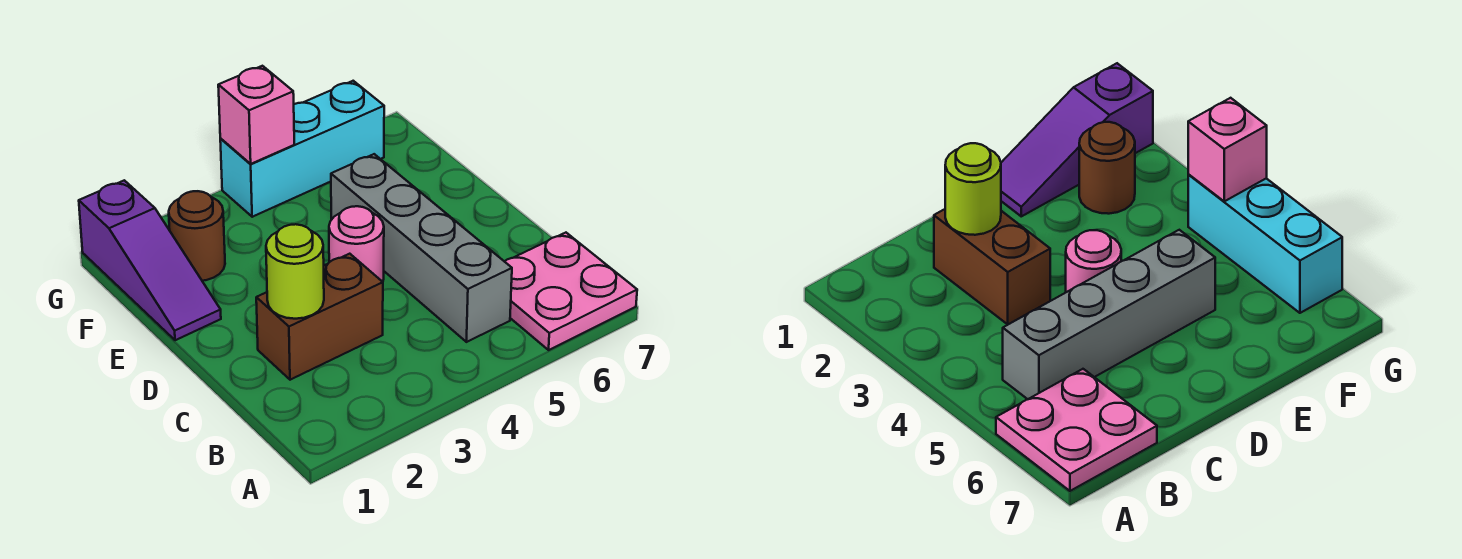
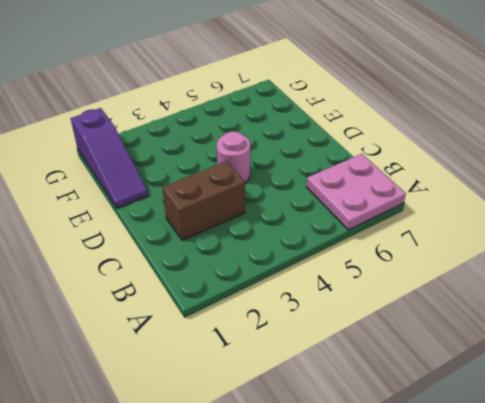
none -> grey 1x4 brick [331,154,512,342]
none -> brown 1x1 round brick [169,191,225,281]

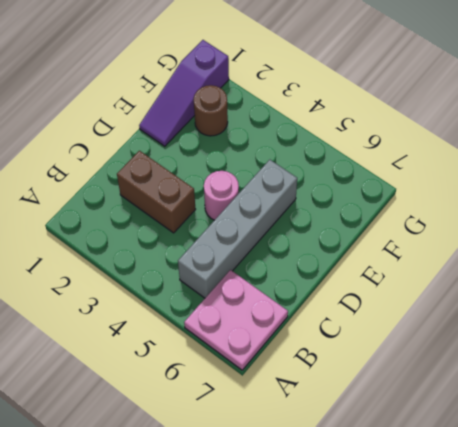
none -> cyan 1x3 brick [220,81,384,217]
none -> lime 1x1 round brick [266,224,324,319]

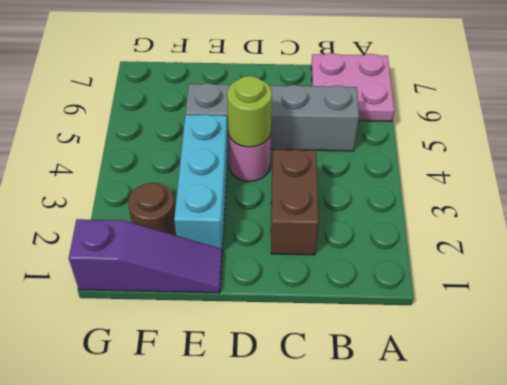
lime 1x1 round brick [227,76,272,147] -> lime 1x1 round brick moved to [266,224,324,319]
cyan 1x3 brick [174,114,228,250] -> cyan 1x3 brick moved to [220,81,384,217]
none -> pink 1x1 brick [218,66,294,164]

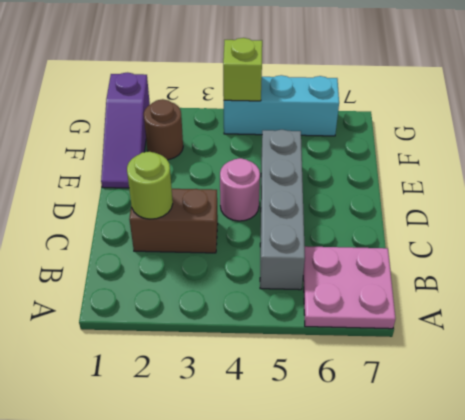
lime 1x1 brick [223,38,262,101] -> pink 1x1 brick [218,66,294,164]

